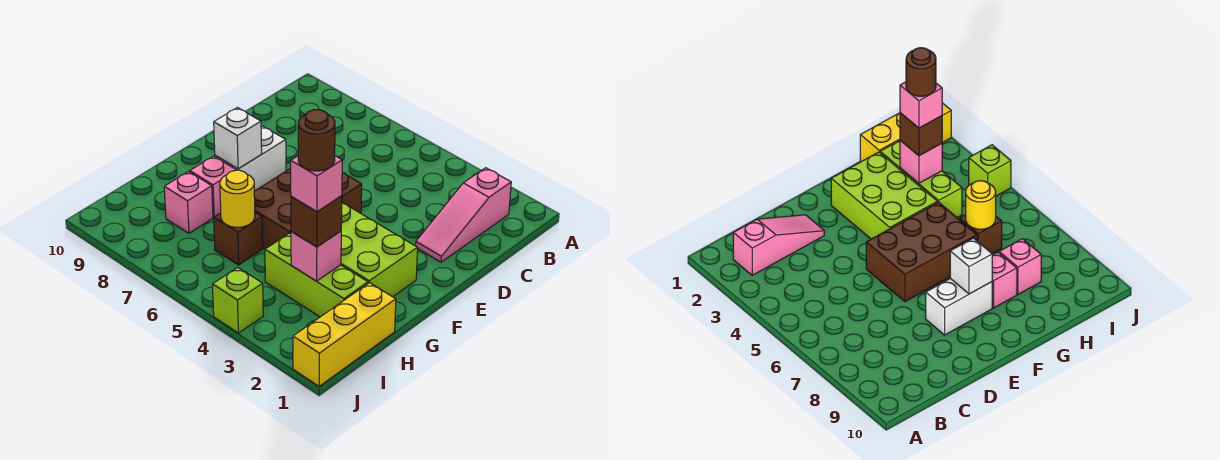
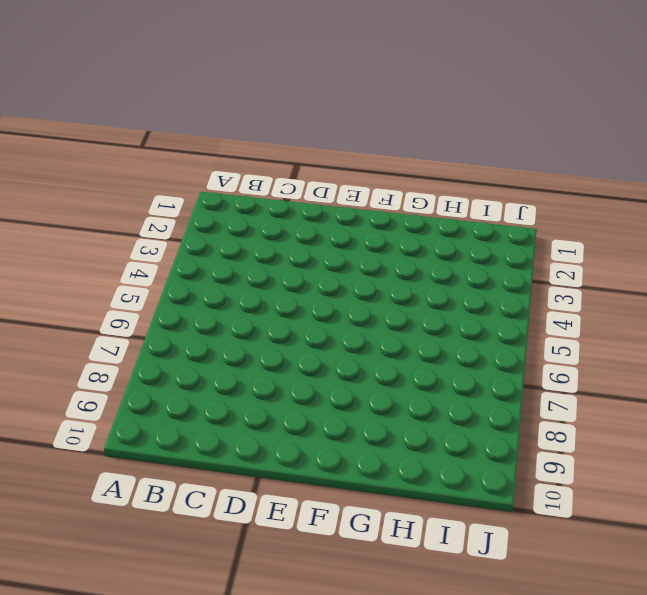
none -> pink 1x3 slope [416,168,511,262]
none -> brown 2x3 brick [254,168,362,249]
none -> white 1x2 brick [215,126,286,191]

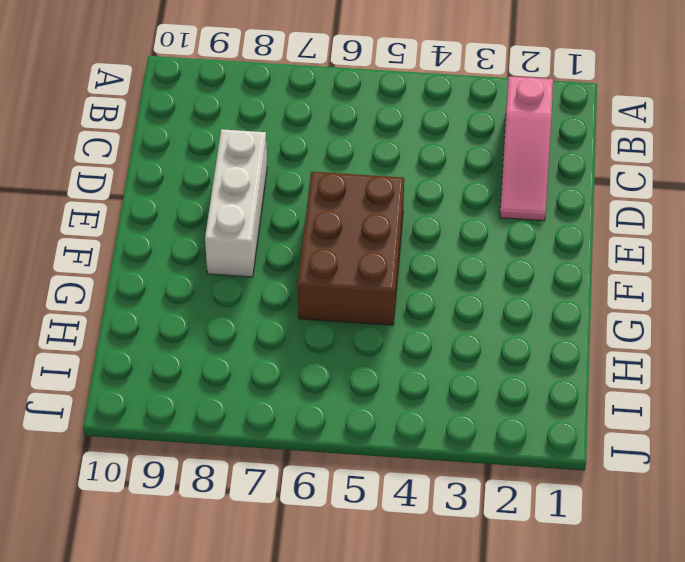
white 1x3 brick [205,129,267,277] -> white 1x2 brick [215,126,286,191]
none -> lime 2x3 brick [290,203,418,297]
none -> pink 1x1 brick [190,156,236,217]
none -> yellow 1x3 brick [293,283,396,386]

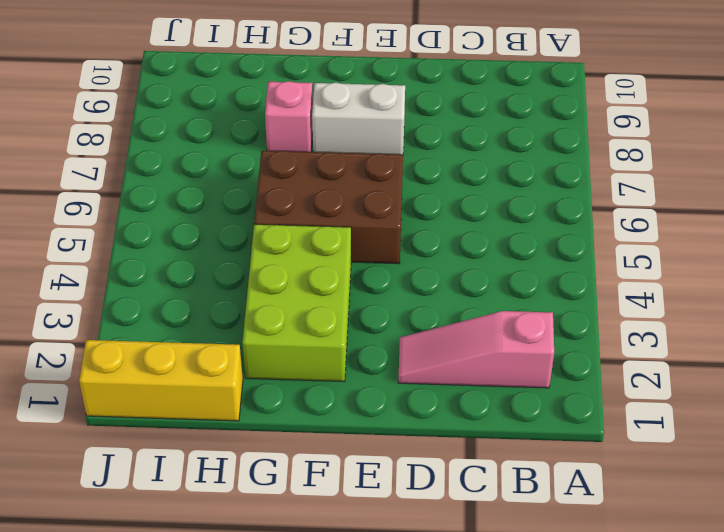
none -> lime 1x3 brick [265,233,368,317]
none -> brown 1x1 brick [214,213,263,265]
none -> pink 1x1 brick [164,172,213,233]

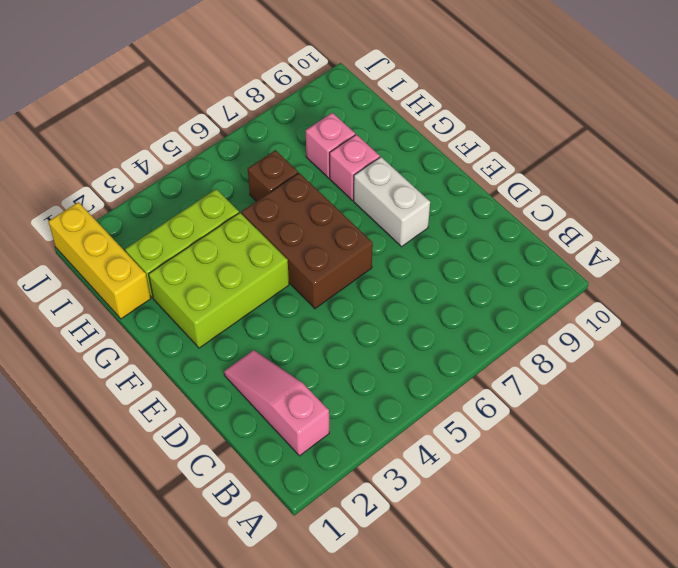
none -> lime 1x1 brick [213,267,263,333]
none -> white 1x1 brick [214,108,262,169]
none -> pink 1x1 brick [291,231,341,281]

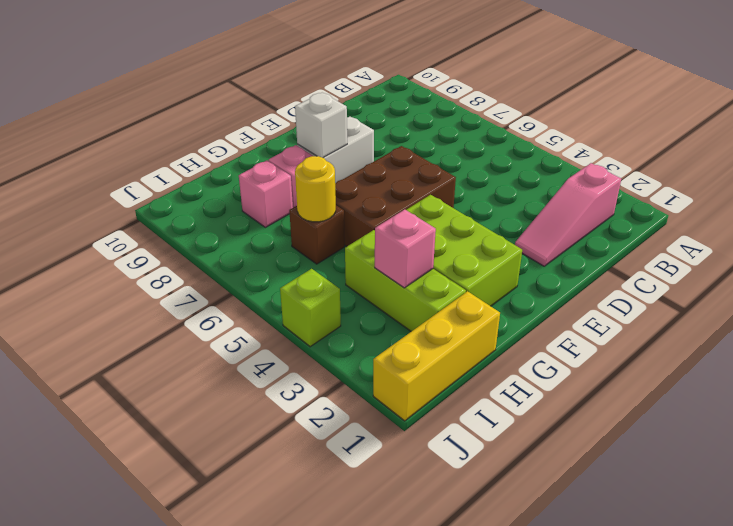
none -> brown 1x1 brick [291,196,342,247]
none -> pink 1x1 brick [291,156,342,212]
none -> brown 1x1 round brick [298,110,335,171]

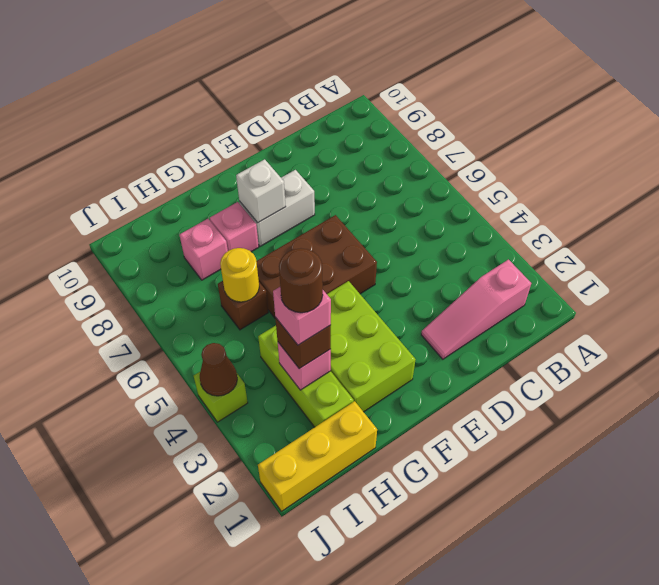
brown 1x1 cone [200,343,237,396] -> none

